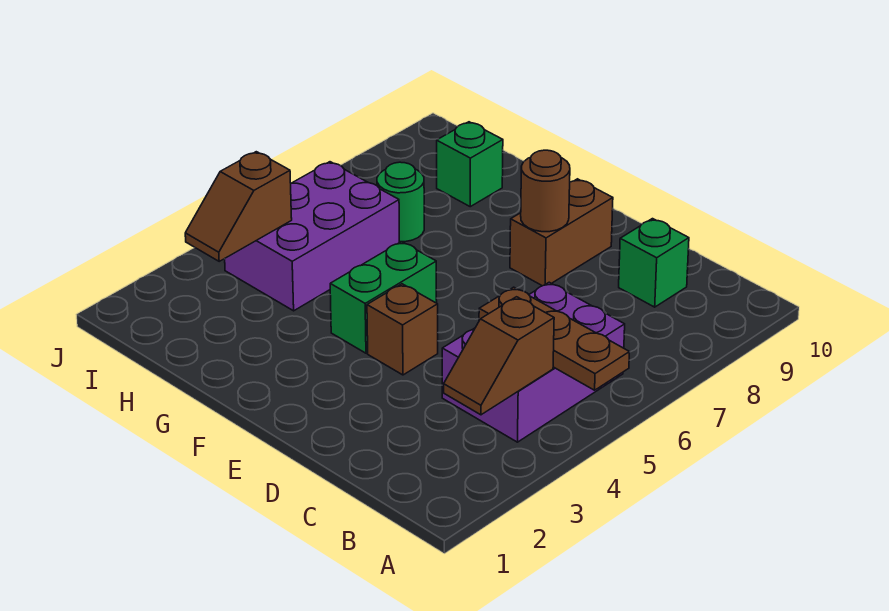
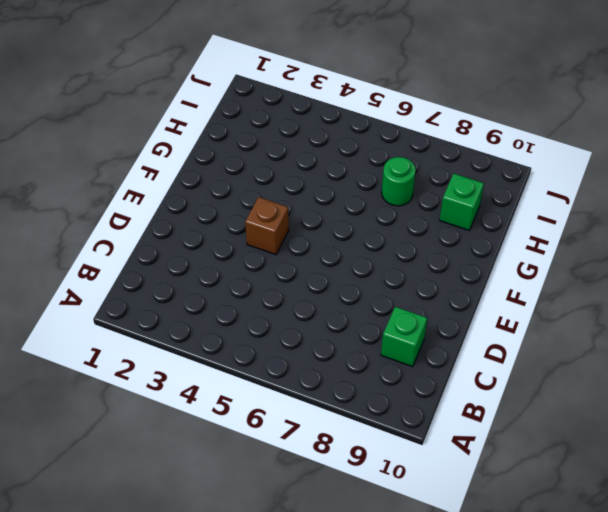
none -> purple 2x3 brick [442,282,625,442]
none -> brown 1x2 brick [510,179,613,286]
none -> green 1x2 brick [330,242,437,353]

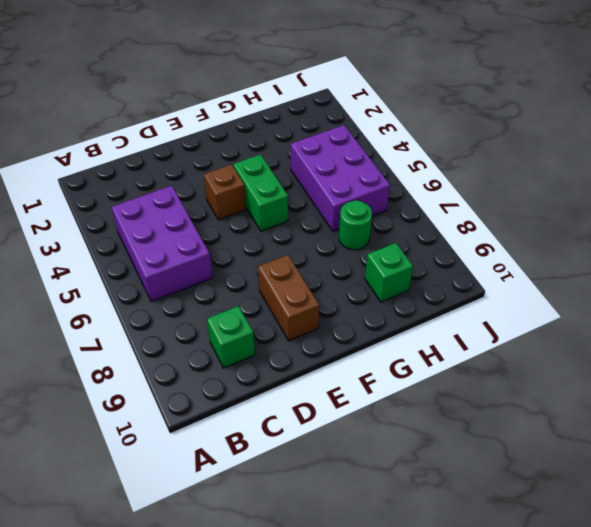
none -> brown 1x3 plate [479,287,629,390]
none -> brown 1x2 slope [444,297,554,415]
none -> brown 1x1 round brick [521,150,570,232]

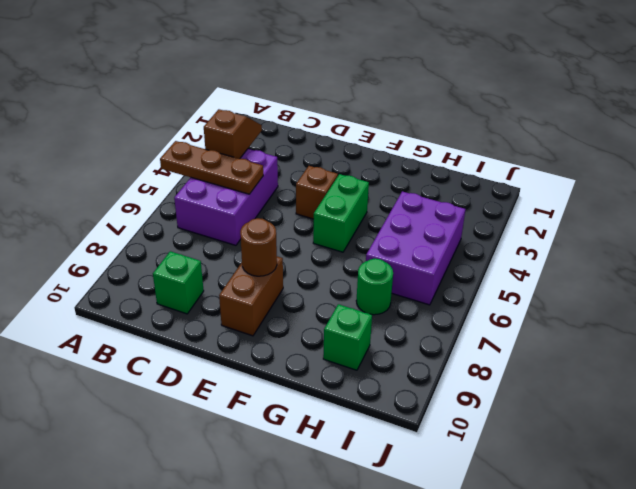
none -> brown 1x2 slope [185,152,292,261]

